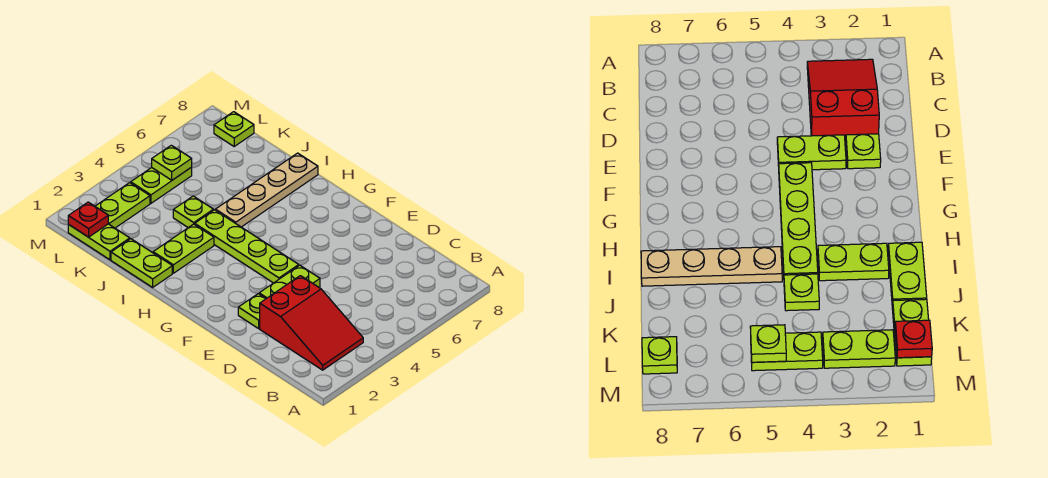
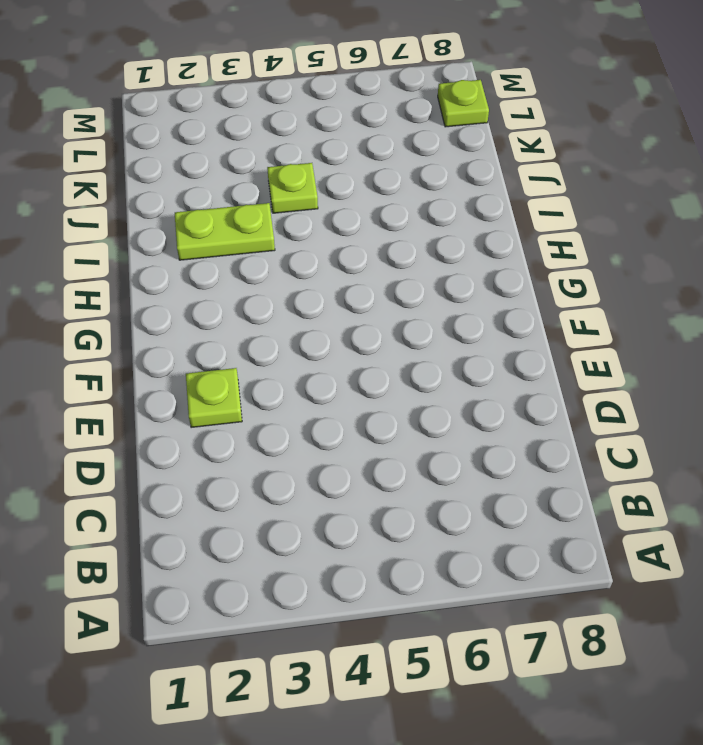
none -> red 2x3 slope [260,276,363,370]
none -> lime 1x2 plate [259,265,320,299]
none -> lime 1x4 plate [195,210,299,283]

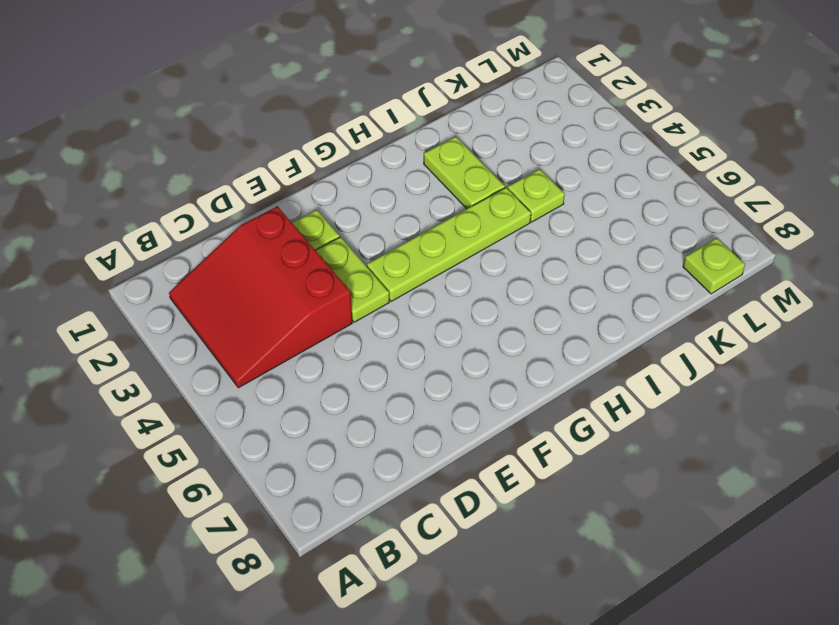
red 3x3 slope [169,206,352,388] -> red 2x3 slope [260,276,363,370]
none -> lime 1x2 plate [111,239,172,287]
none -> tan 1x4 plate [215,153,318,227]
none -> lime 1x2 plate [68,224,130,260]

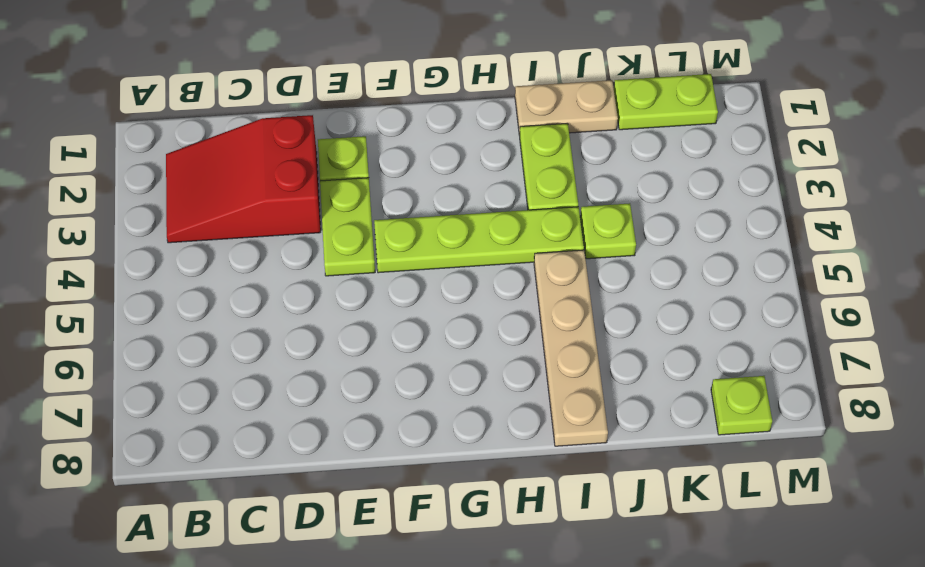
tan 1x2 plate [515,80,618,136] -> lime 1x2 plate [111,239,172,287]
none -> lime 1x2 plate [95,183,150,228]
none -> lime 1x2 plate [131,167,192,203]
none -> red 1x1 plate [68,202,108,237]

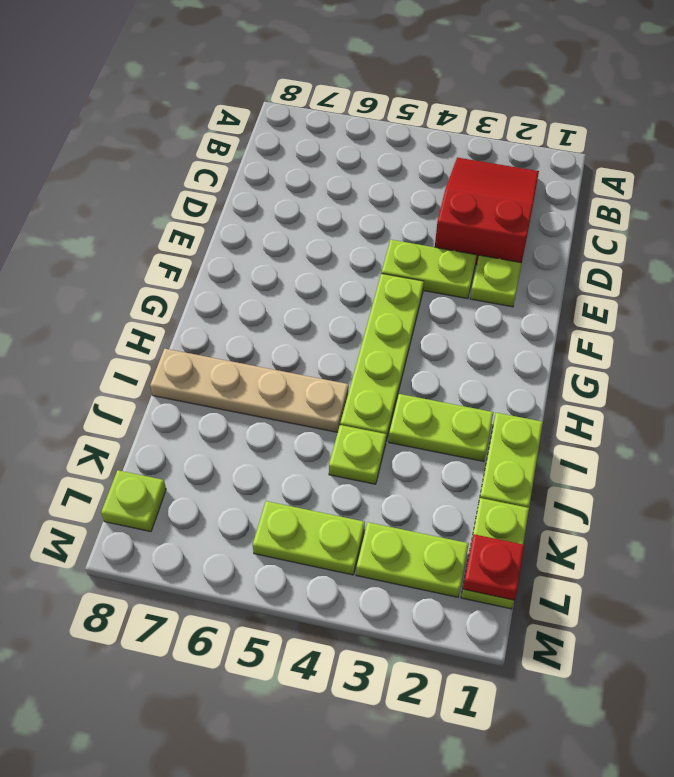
none -> lime 1x1 plate [152,145,192,180]

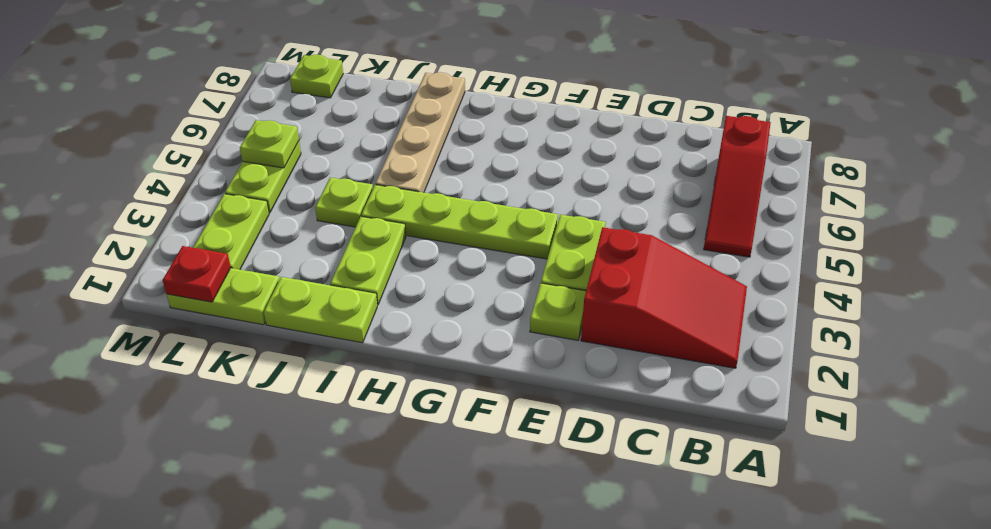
red 1x3 slope [704,116,771,257] -> none

